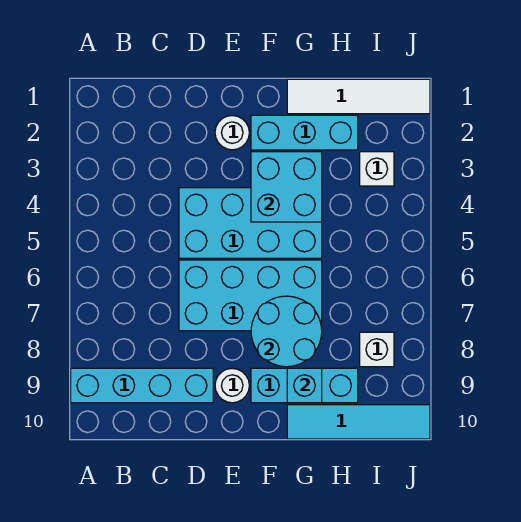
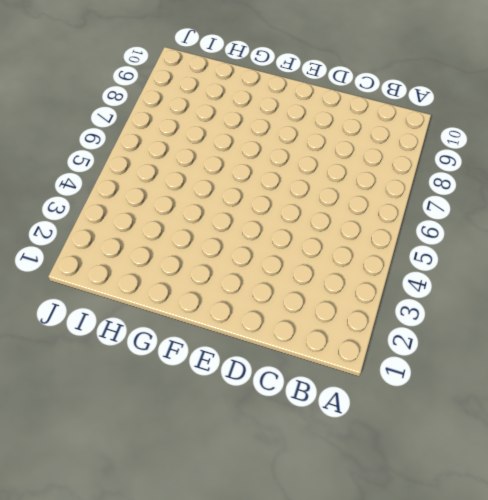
none -> cyan 1x4 brick [71,368,213,403]
none -> cyan 2x4 brick [179,188,322,258]
none -> cyan 2x4 brick [179,260,322,331]

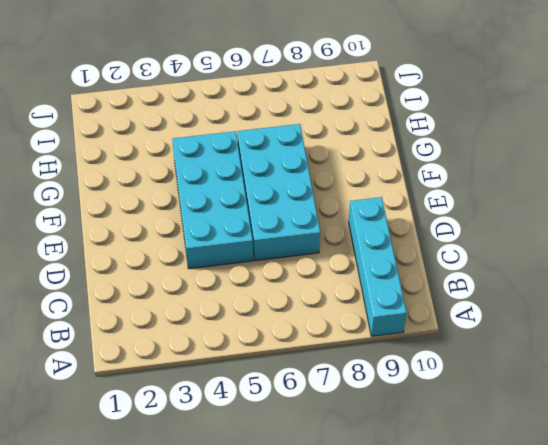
none -> white 1x1 round brick [215,116,249,150]
none -> white 1x1 round brick [215,368,249,403]
none -> cyan 1x3 brick [251,115,358,150]

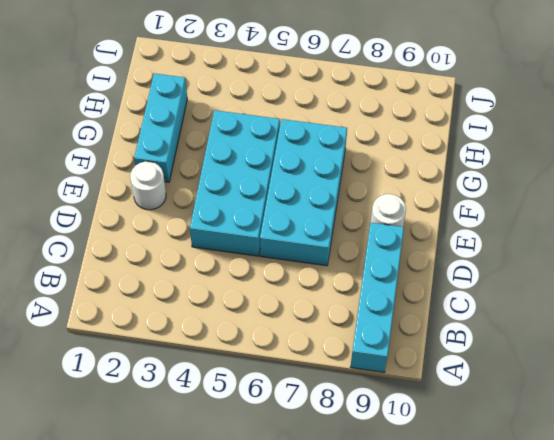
none -> cyan 1x3 brick [251,368,358,403]
none -> white 1x4 tile [287,79,430,114]
none -> cyan 1x4 tile [287,405,430,439]

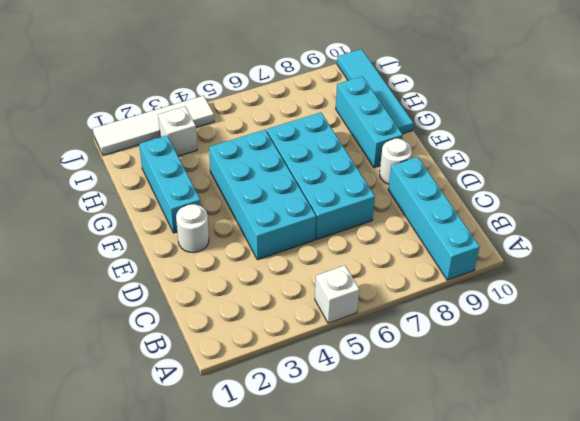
white 1x1 brick [315,265,359,323] -> white 1x1 brick moved to [360,332,394,367]
white 1x4 tile [93,96,214,155] -> white 1x4 tile turned to [287,79,430,114]
none -> cyan 2x2 brick [251,152,322,222]
none -> cyan 2x2 round brick [251,296,322,367]
none -> cyan 1x1 brick [287,368,322,403]

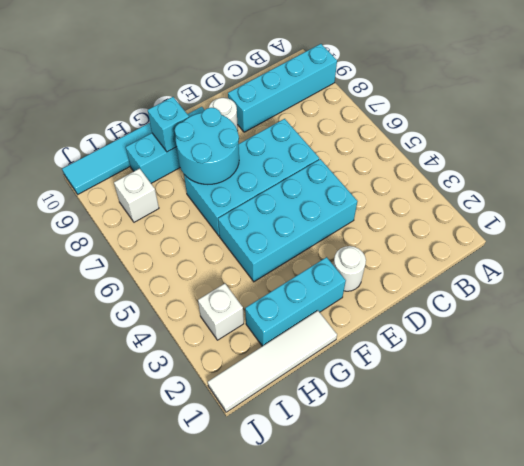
none -> cyan 2x2 brick [251,152,322,222]

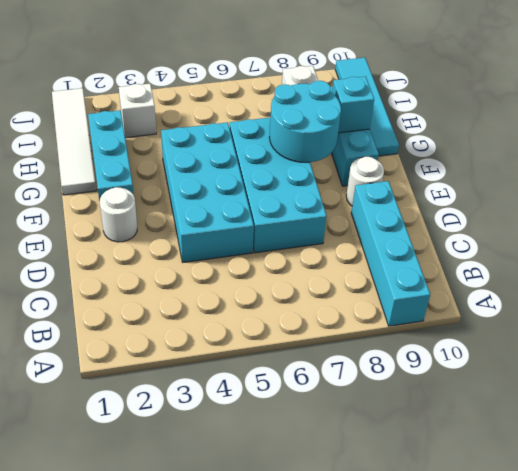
none -> cyan 2x2 brick [251,152,322,222]

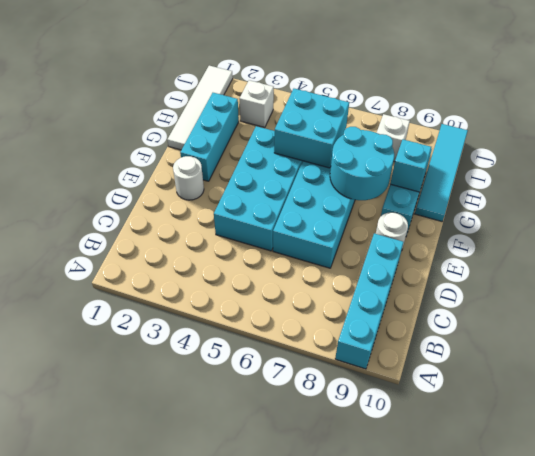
cyan 2x2 brick [274,89,349,168] -> cyan 2x2 brick moved to [251,152,322,222]

